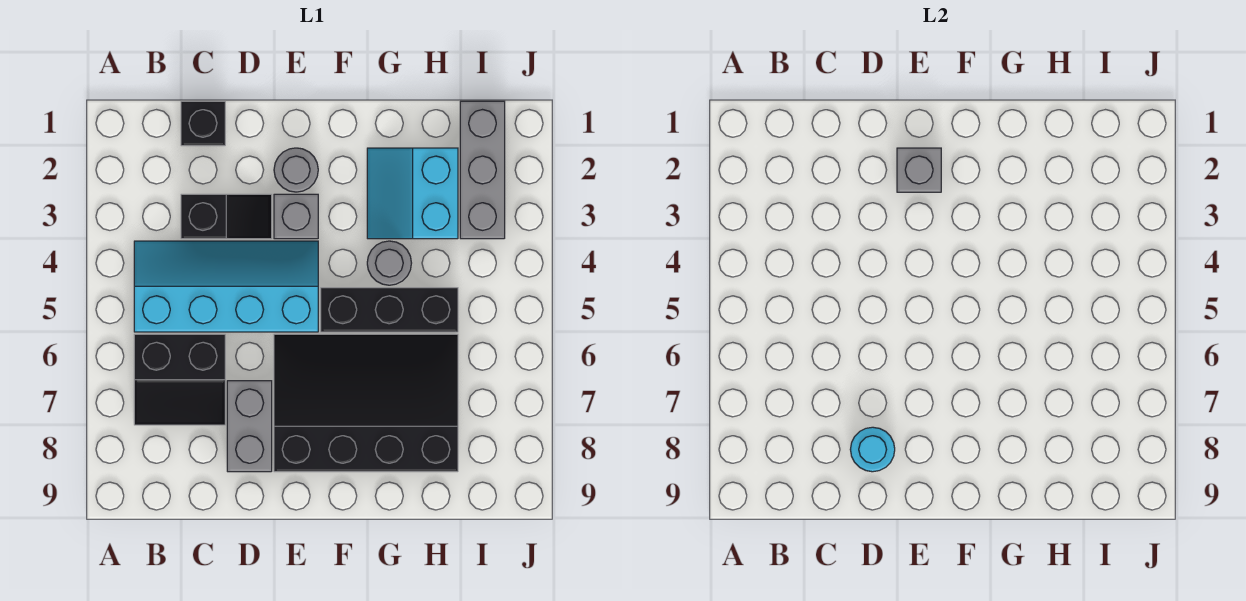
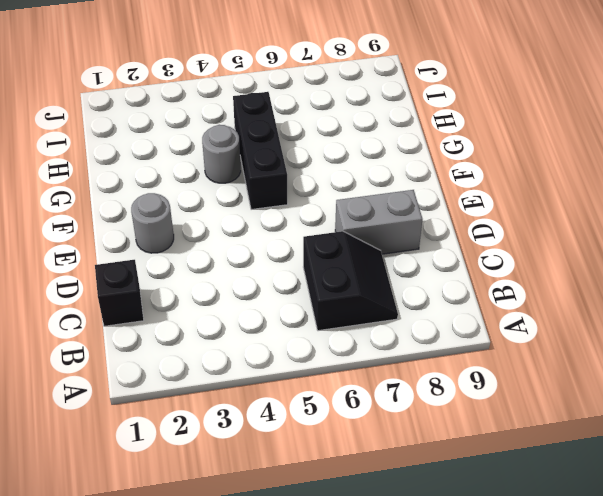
none -> cyan 2x4 slope [134,241,318,332]
none -> black 1x2 slope [181,194,272,239]
none -> grey 1x1 brick [274,194,318,239]

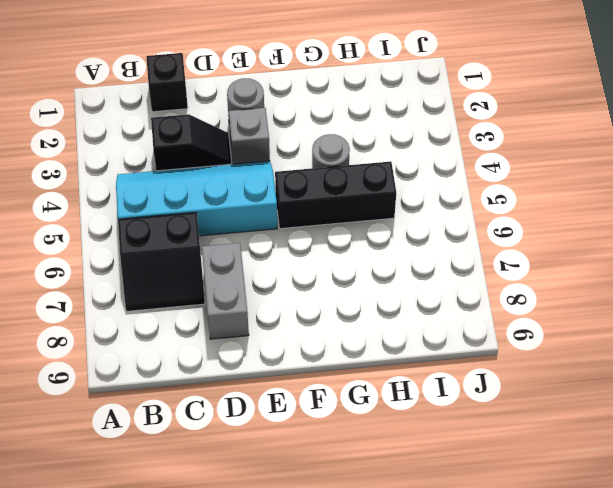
none -> black 3x4 slope [274,334,458,472]
none -> cyan 2x2 slope [367,148,458,239]
none -> grey 1x3 brick [460,101,505,239]

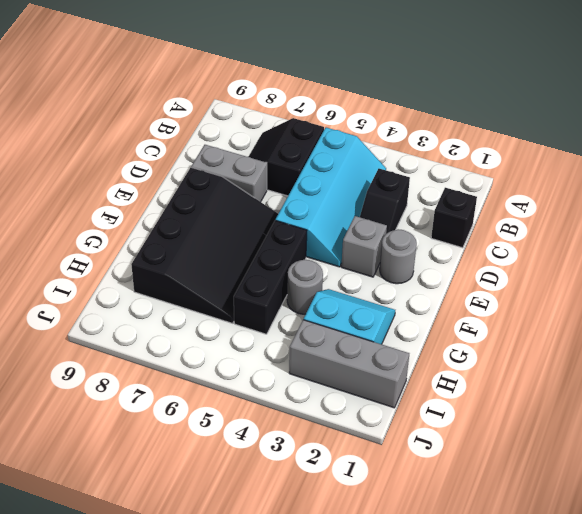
none -> cyan 1x1 round brick [850,427,895,472]
none -> grey 1x1 brick [897,148,941,192]

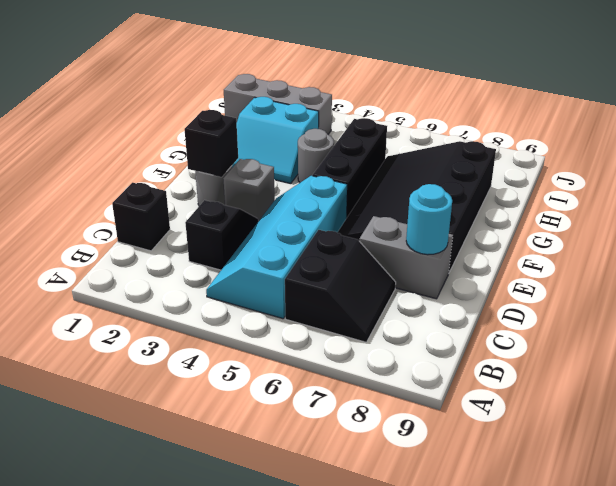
black 1x1 brick [184,110,238,177] -> grey 1x1 brick [897,148,941,192]

